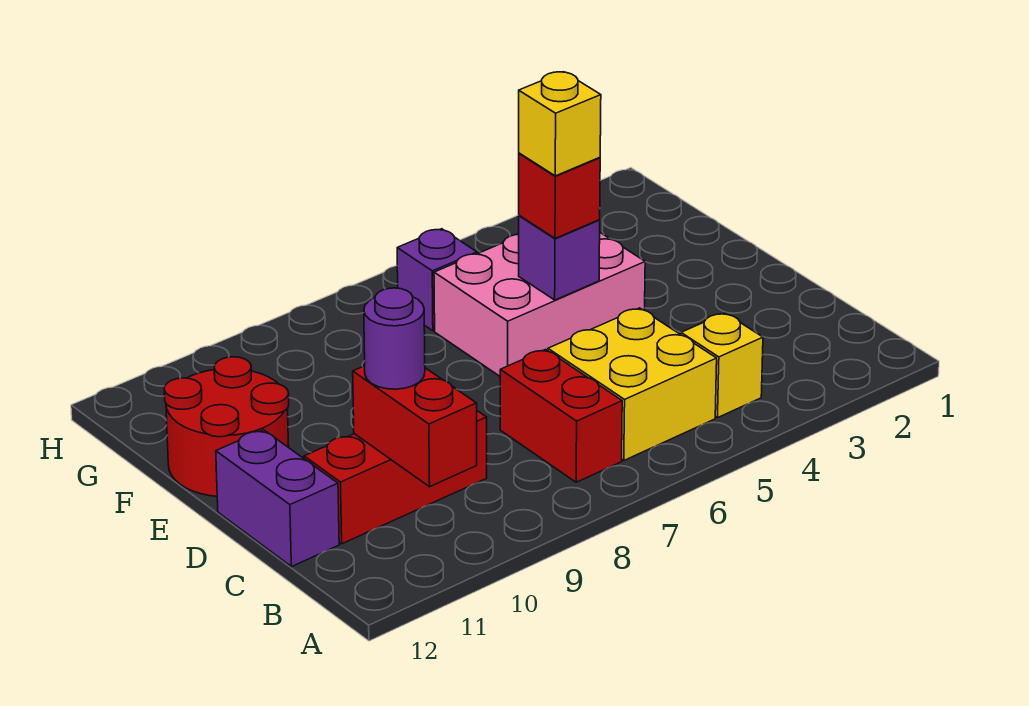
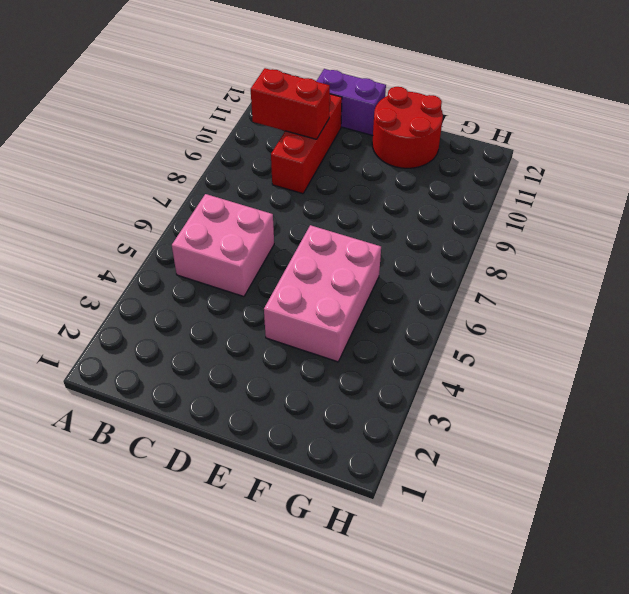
pink 2x2 brick [172,194,274,297] -> yellow 2x2 brick [548,308,717,460]
none -> yellow 1x1 brick [681,313,763,418]
none -> red 1x2 brick [500,349,622,482]
none -> purple 1x1 brick [397,229,477,331]

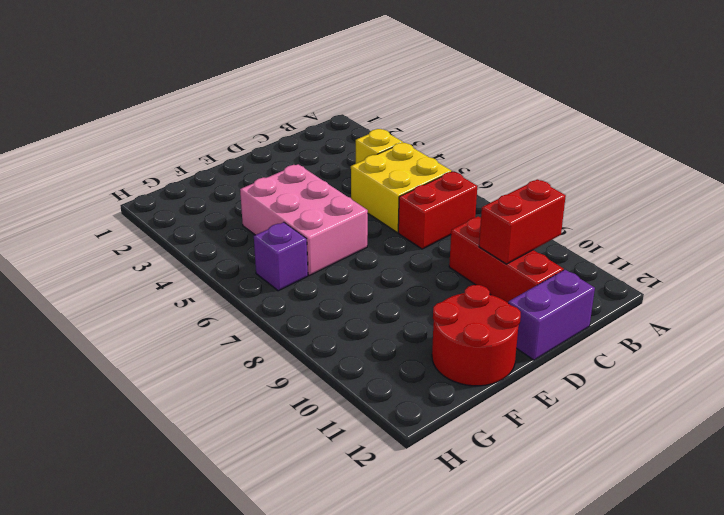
none -> purple 1x1 brick [519,216,600,300]
none -> purple 1x1 round brick [364,288,425,389]
none -> red 1x1 brick [519,153,600,238]

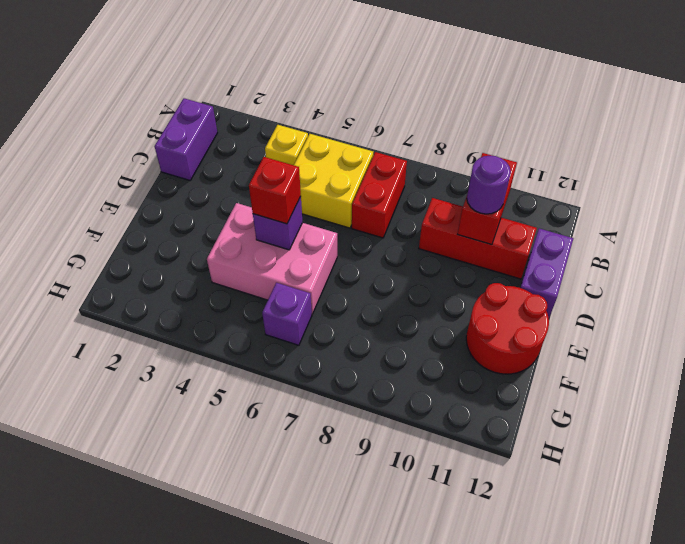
purple 1x2 brick [154,98,217,180] -> none
none -> yellow 1x1 brick [519,72,601,176]

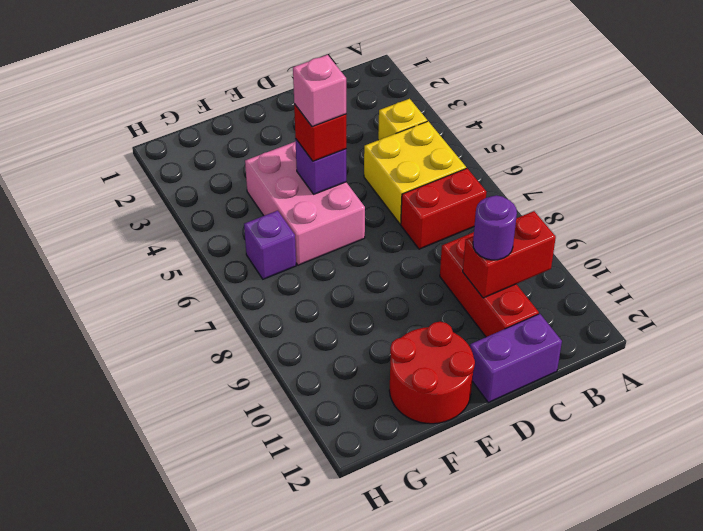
pink 1x1 brick [293,55,346,127] -> yellow 1x1 brick [519,72,601,176]

